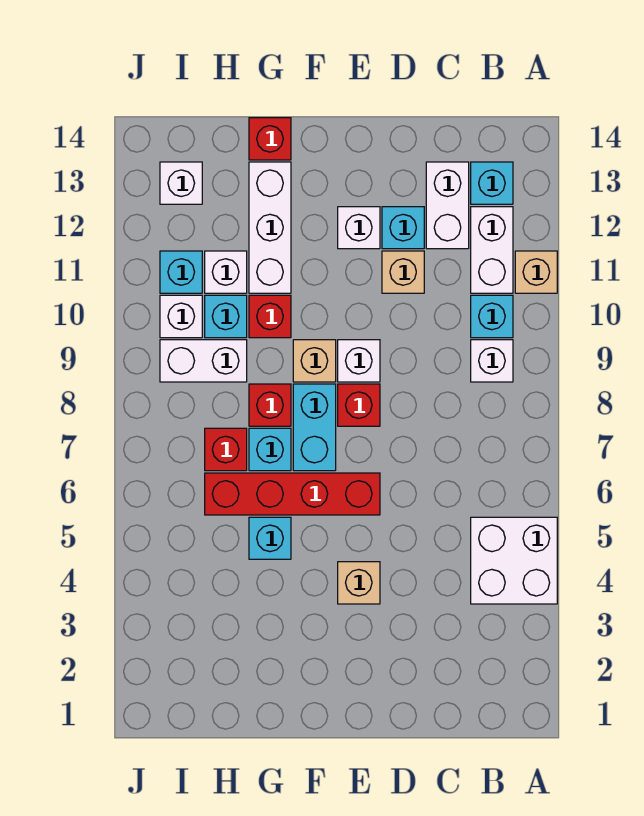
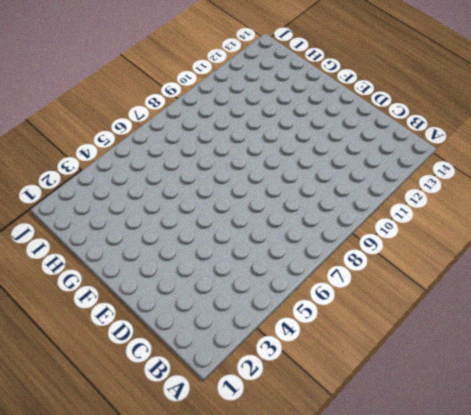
none -> white 2x2 brick [471,517,557,604]
none -> tan 1x1 brick [515,251,557,293]
none -> white 1x1 brick [471,340,513,382]

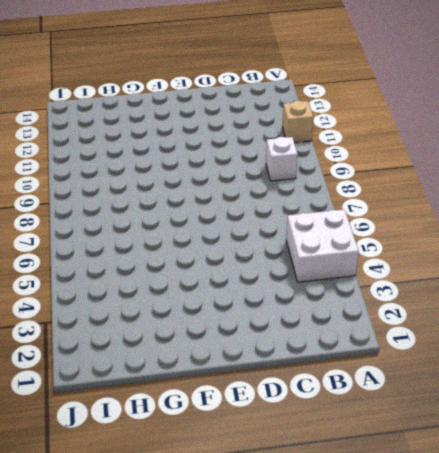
none -> cyan 1x1 brick [471,295,513,338]
none -> white 1x2 brick [471,207,513,293]
none -> cyan 1x1 brick [471,162,513,204]

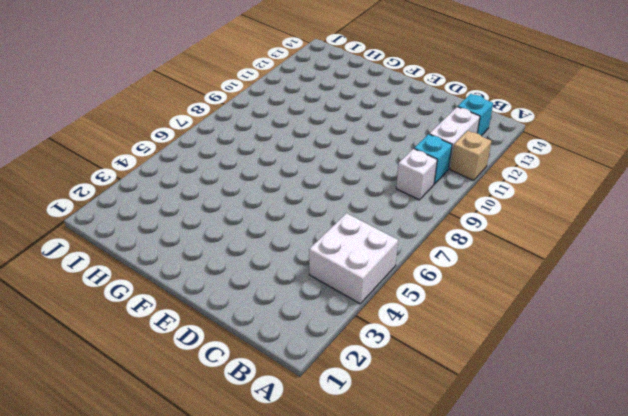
none -> white 1x2 brick [426,162,469,249]
none -> tan 1x1 brick [382,251,424,293]
none -> cyan 1x1 brick [382,207,424,249]

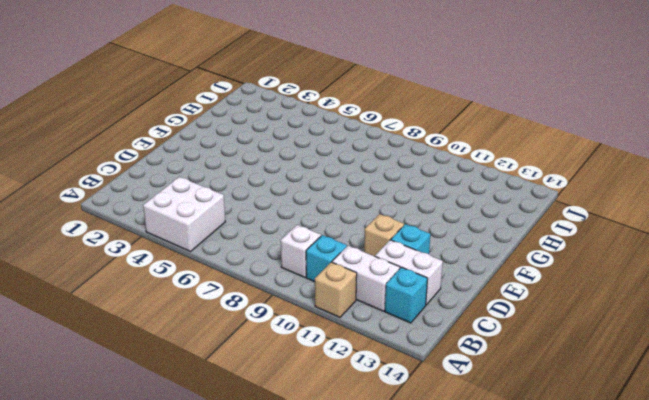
none -> tan 1x1 brick [338,562,380,604]
none -> red 1x4 brick [205,473,380,515]
none -> red 1x1 brick [338,384,380,426]

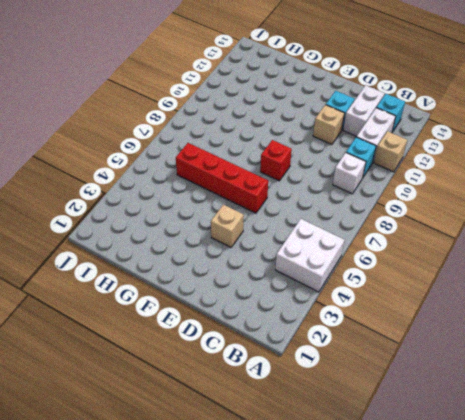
none -> white 1x1 brick [338,340,380,382]
none -> white 1x1 brick [338,207,380,249]
none -> cyan 1x2 brick [293,384,336,471]

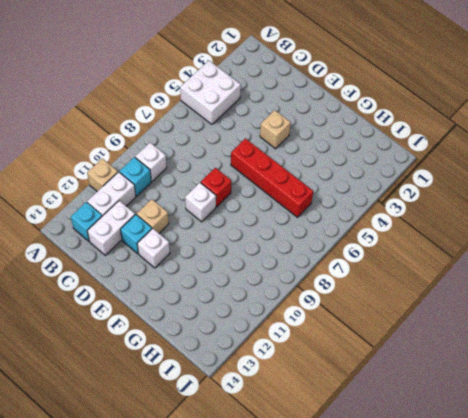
none -> cyan 1x2 brick [293,384,336,471]
none -> tan 1x1 brick [293,340,336,382]
none -> cyan 1x1 brick [249,517,291,559]

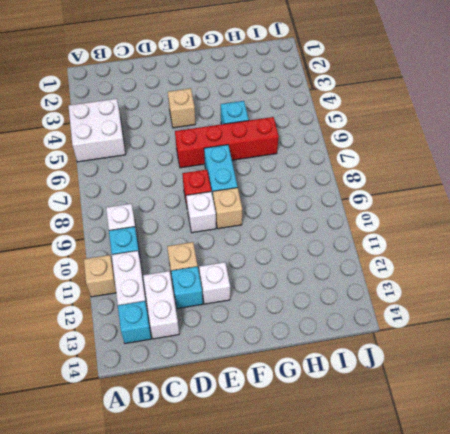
none -> cyan 1x1 brick [249,428,291,471]
none -> red 1x1 brick [249,384,291,426]
none -> red 1x1 brick [249,295,291,338]

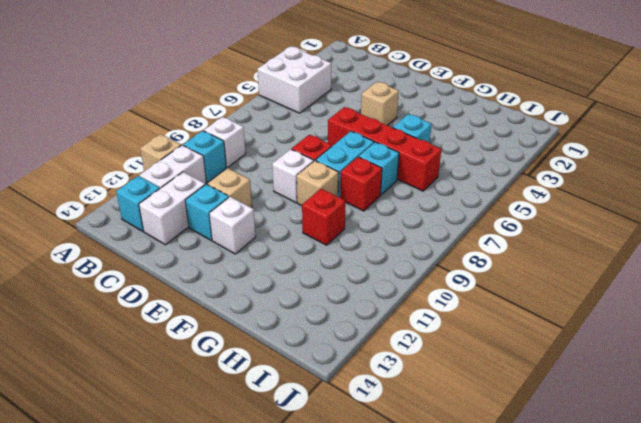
none -> white 1x3 brick [249,162,291,293]
none -> red 1x1 brick [249,118,291,160]
none -> red 1x1 brick [205,428,247,471]

